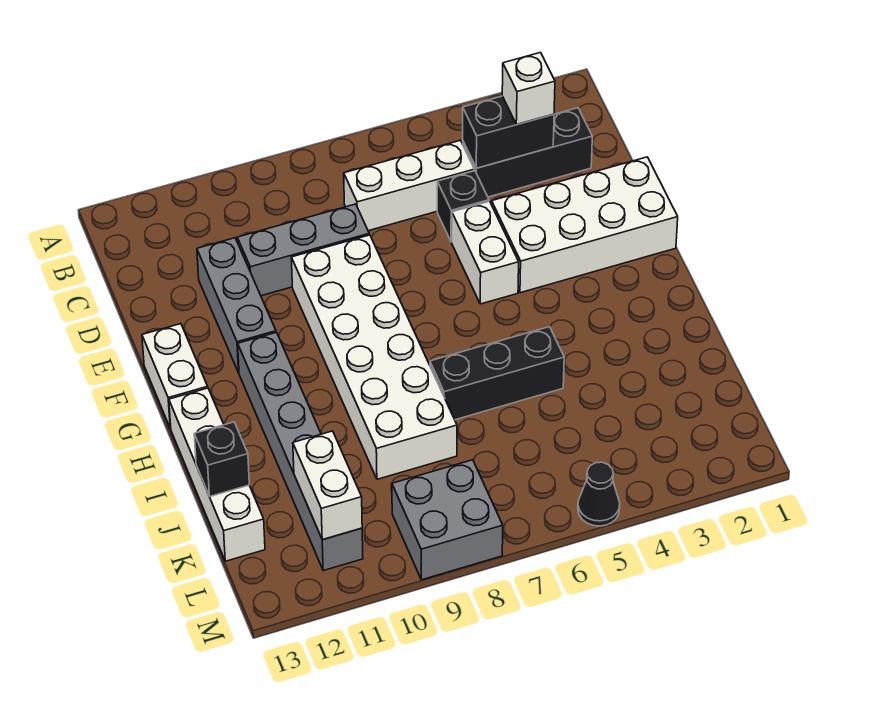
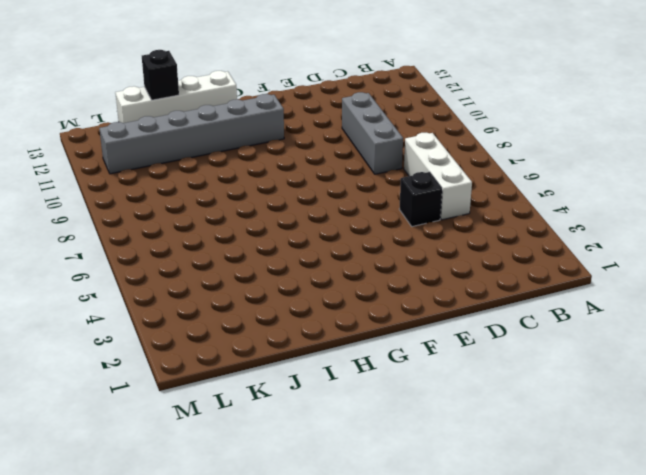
none -> black 1x3 brick [463,108,592,197]
none -> grey 1x3 brick [197,238,276,373]
none -> white 2x4 brick [492,157,678,293]

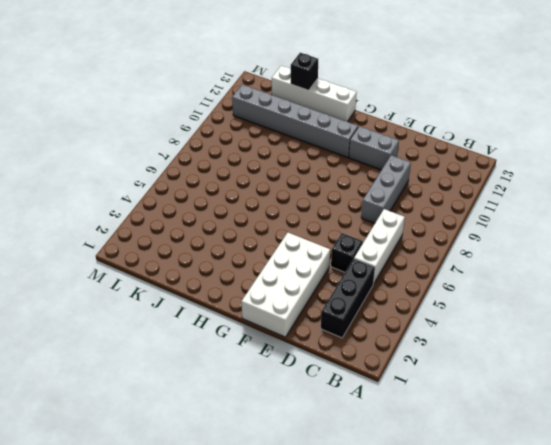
grey 1x2 brick [349,126,399,170] -> grey 1x3 brick [197,238,276,373]
none -> white 1x2 brick [452,201,519,304]
none -> white 2x6 brick [291,235,457,479]
none -> white 1x2 brick [142,324,208,428]

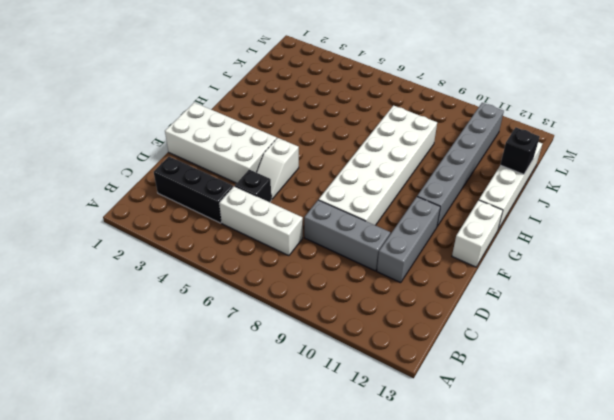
white 1x2 slope [257,138,299,199] -> white 1x2 brick [452,201,519,304]
none -> black 1x3 brick [430,327,564,420]
none -> grey 2x2 brick [392,460,503,580]
none -> black 1x1 cone [578,462,620,526]

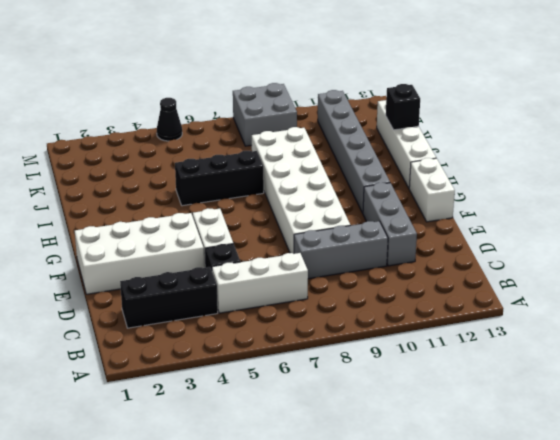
none -> black 1x2 brick [463,96,554,168]
none -> white 1x2 brick [293,431,362,540]
none -> white 1x1 brick [502,53,555,124]

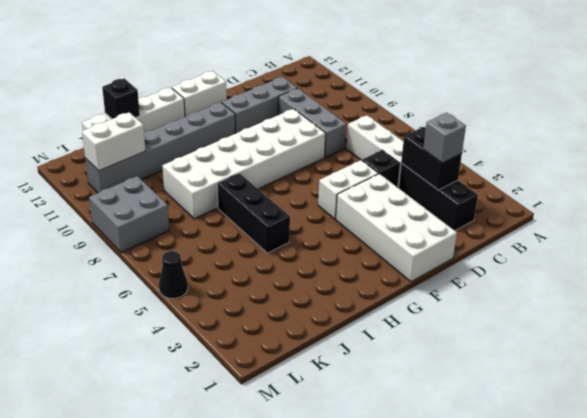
grey 1x1 brick [423,113,466,163] -> white 1x1 brick [502,53,555,124]

